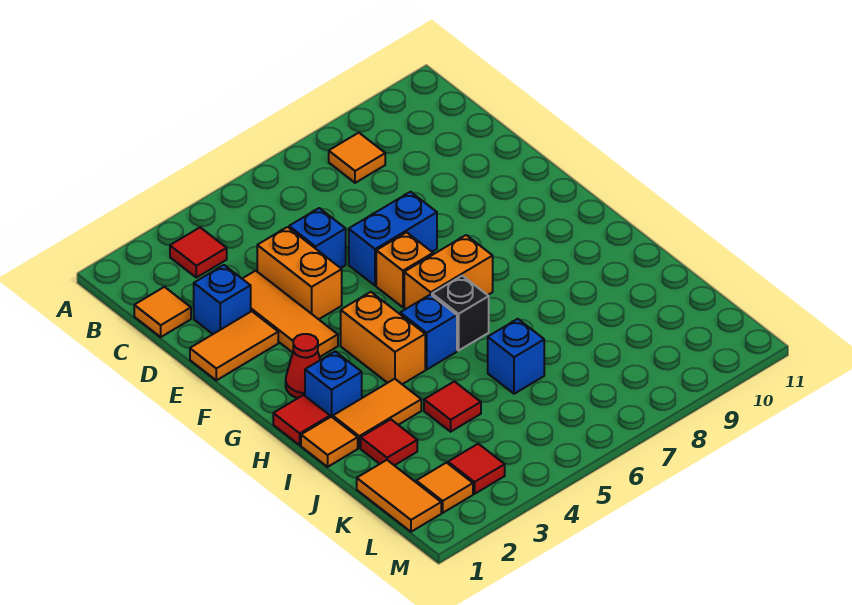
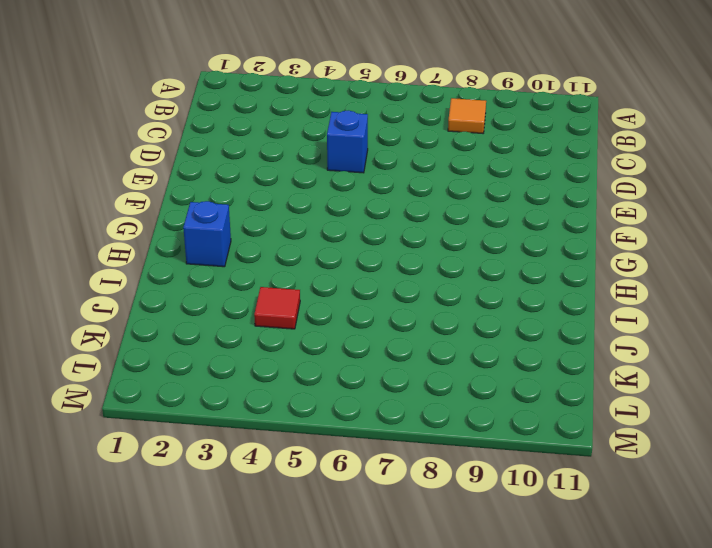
none -> red 1x1 tile [170,227,227,278]
none -> orange 1x1 tile [134,287,191,337]
none -> blue 1x1 brick [194,265,251,334]

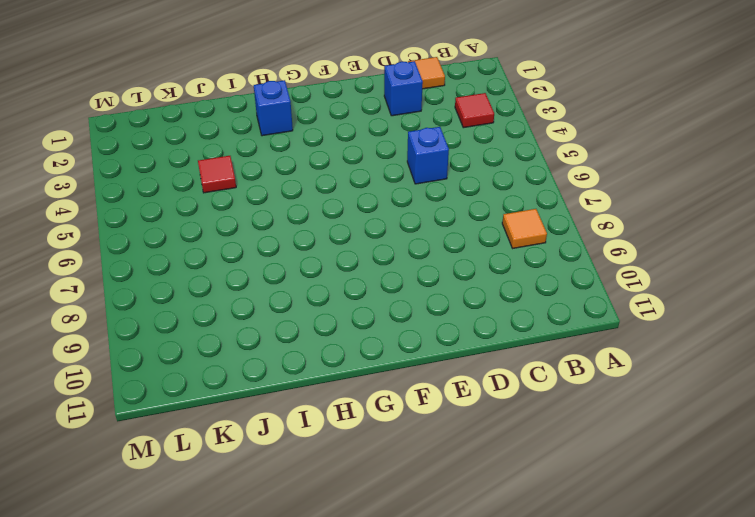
none -> orange 1x3 tile [242,271,338,357]
none -> orange 1x2 brick [257,227,342,319]
none -> orange 1x2 tile [190,311,278,380]

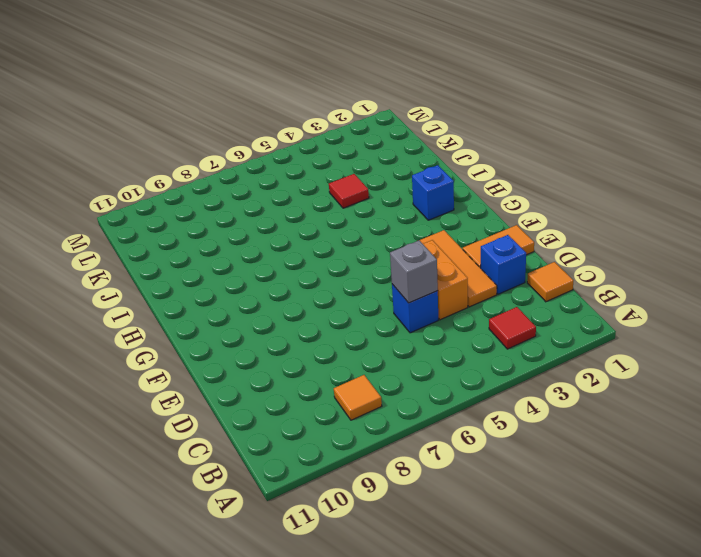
grey 1x1 brick [390,240,438,303] -> none
none -> blue 1x2 brick [349,192,437,286]
none -> orange 1x1 brick [376,232,433,307]
none -> red 1x1 cone [286,334,320,398]

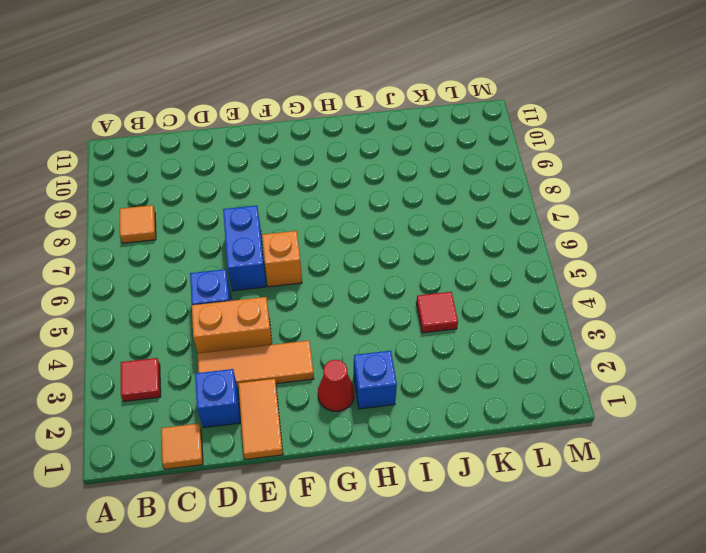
none -> orange 1x2 brick [341,292,425,384]
none -> orange 1x2 brick [404,235,493,309]
none -> red 1x1 tile [273,395,330,445]

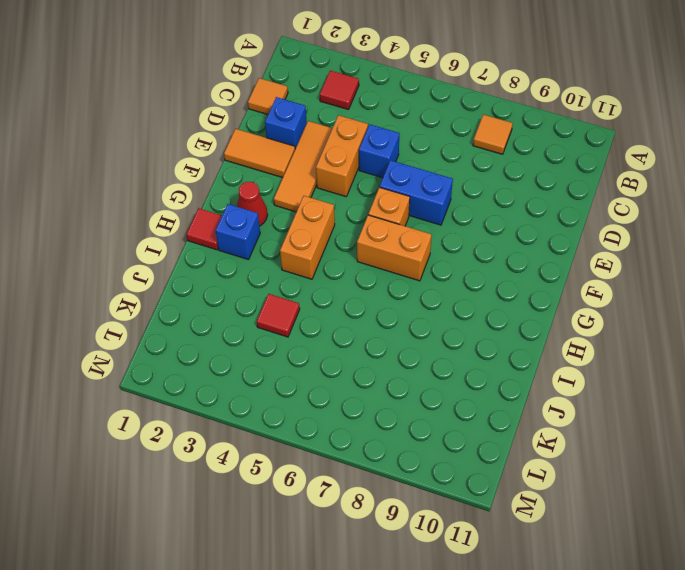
none -> blue 1x1 brick [400,294,457,369]
none -> black 1x1 brick [432,276,489,351]
none -> orange 1x1 tile [301,417,358,467]

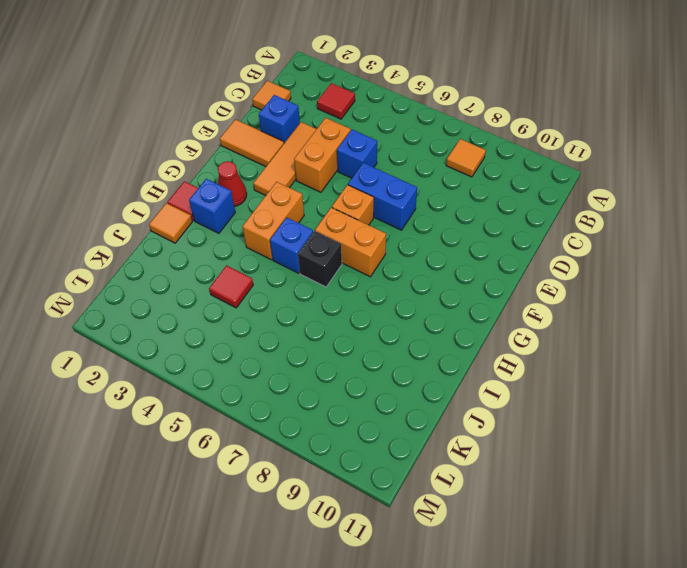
none -> orange 1x2 tile [333,379,421,448]
none -> red 1x1 tile [361,419,417,465]
none -> blue 1x1 brick [488,319,544,394]

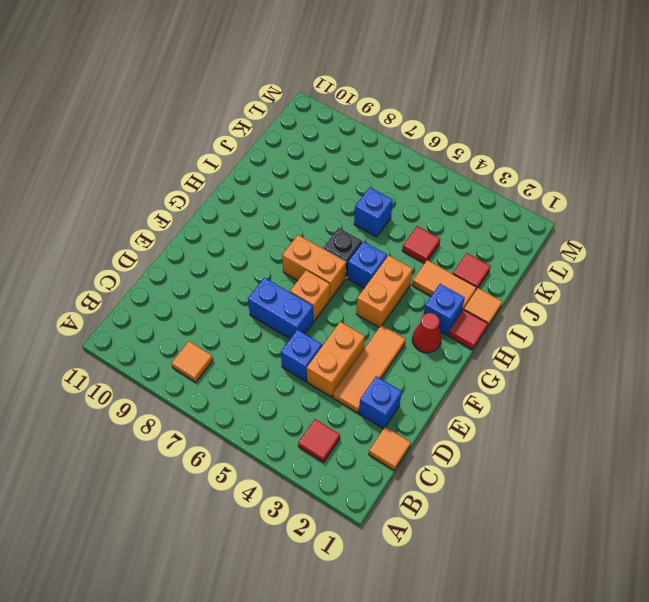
none -> orange 1x2 tile [190,311,278,380]
none -> orange 1x2 tile [357,460,441,532]
none -> orange 1x1 tile [416,463,473,513]

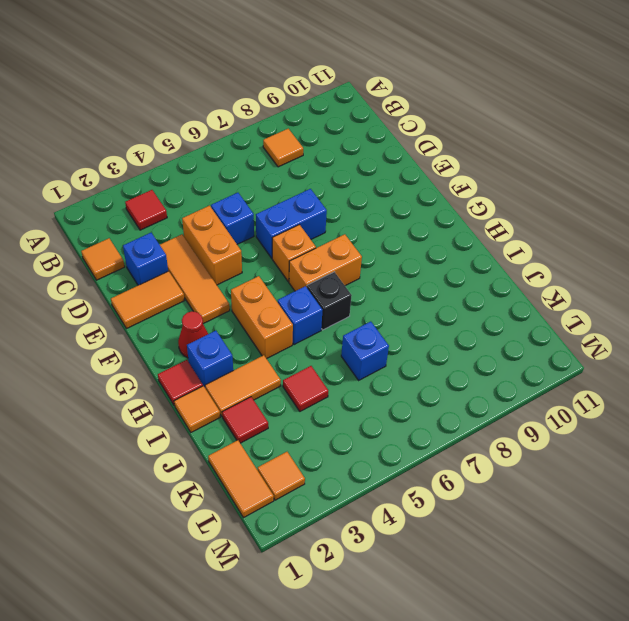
none -> red 1x1 tile [448,444,505,494]

